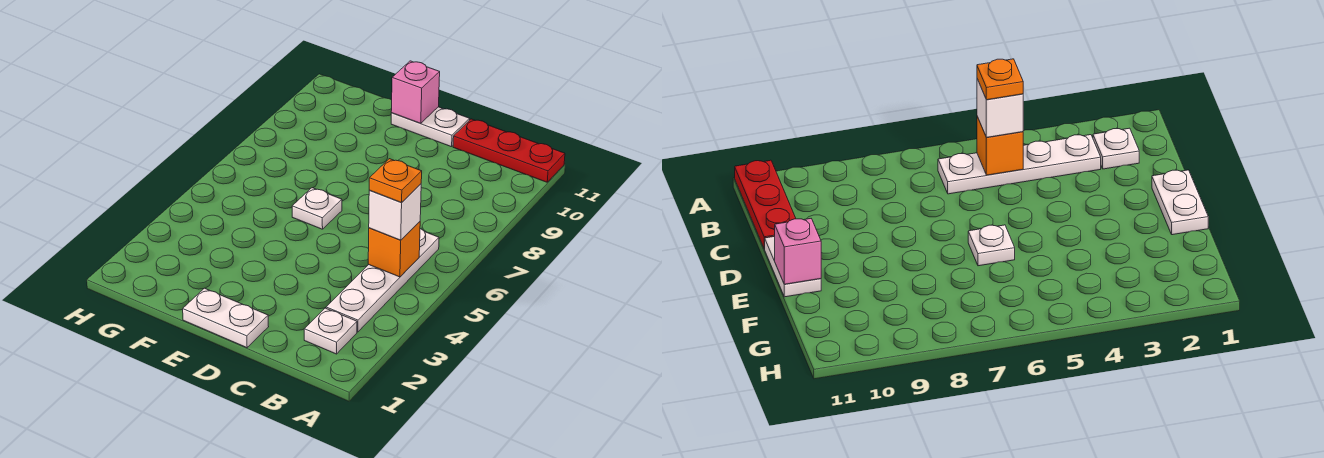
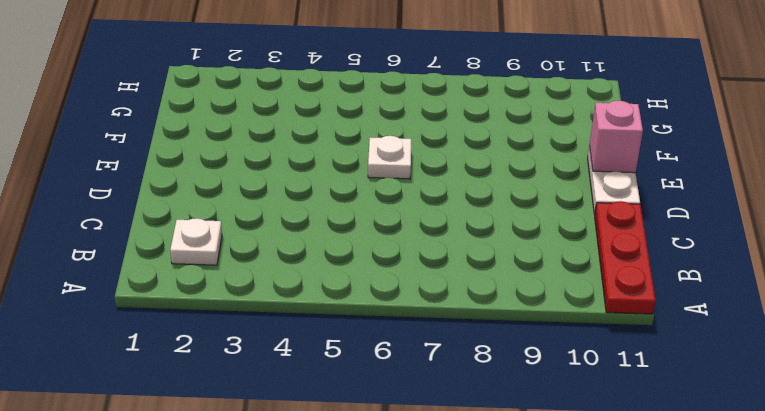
none -> white 1x4 plate [326,229,439,332]
none -> white 1x2 plate [183,288,269,348]

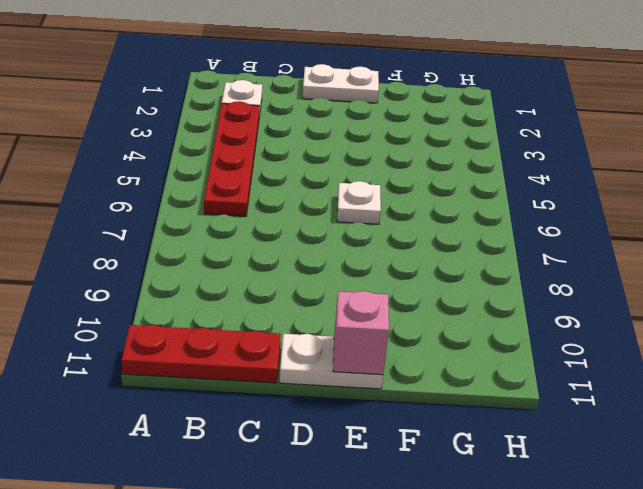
red 1x4 plate [204,101,259,216] -> white 1x4 plate [326,229,439,332]
none -> orange 1x1 brick [368,222,420,277]
none -> white 1x1 brick [369,184,421,240]

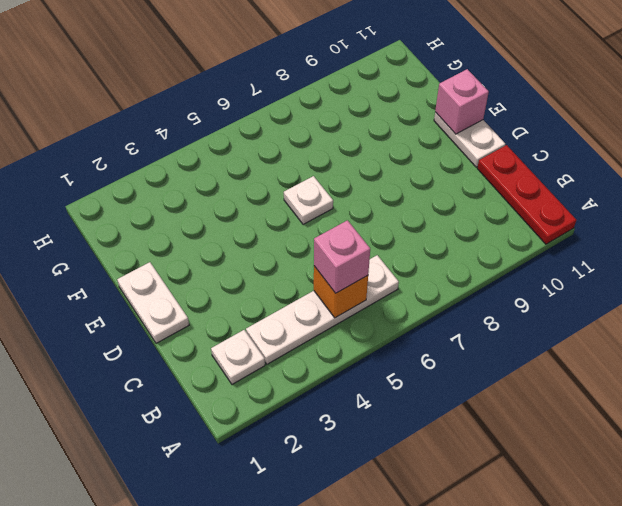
pink 1x1 brick [314,220,370,293] -> white 1x1 brick [369,184,421,240]
none -> orange 1x1 plate [369,159,422,203]

